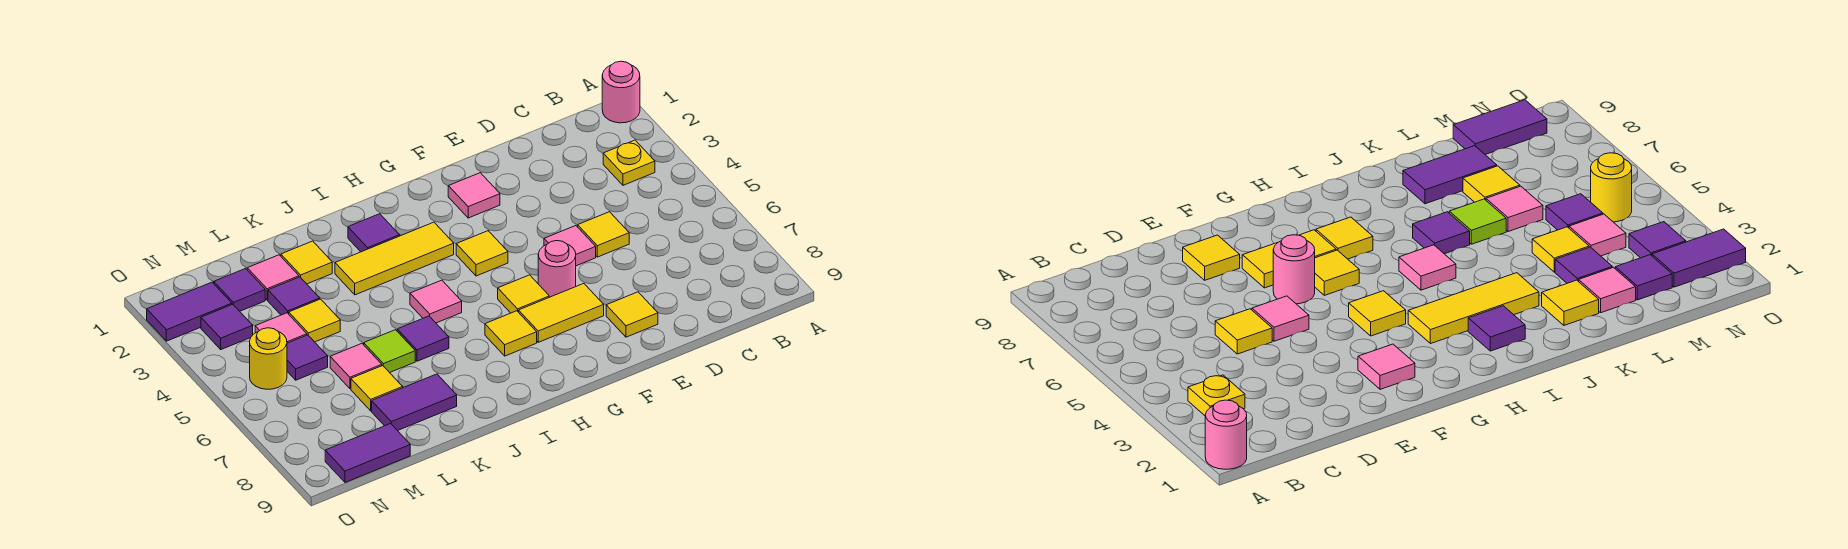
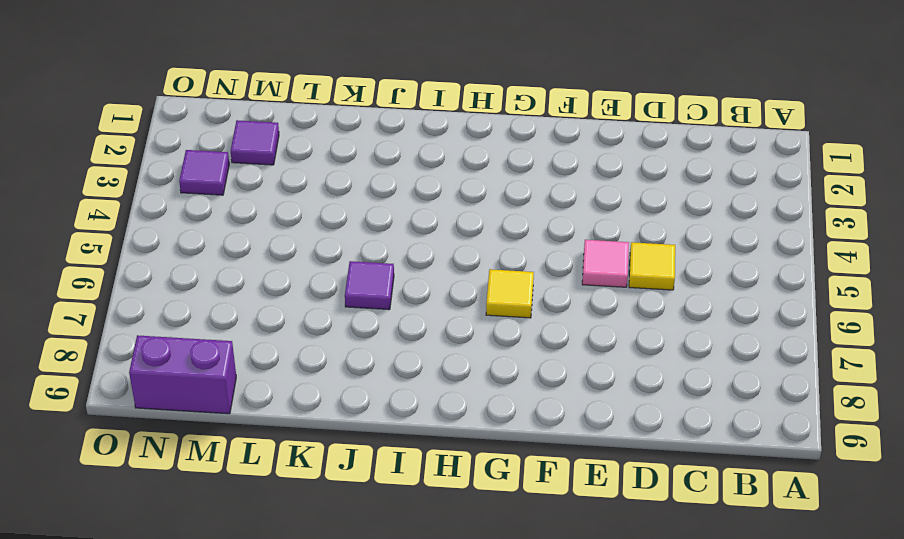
purple 1x2 brick [129,335,236,414] -> purple 1x2 tile [325,424,410,482]
none -> pink 1x1 round brick [602,61,640,123]
none -> yellow 1x1 plate [603,140,655,185]
none -> yellow 1x1 tile [606,292,658,337]
none -> pink 1x1 tile [448,173,500,218]

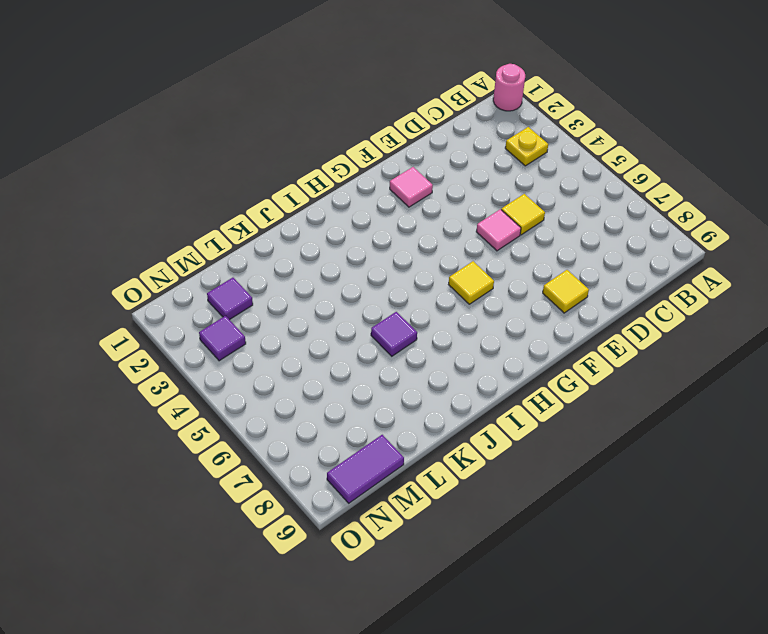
none -> pink 1x1 round brick [538,241,576,297]
none -> yellow 1x2 tile [519,284,604,342]
none -> yellow 1x1 tile [456,231,508,276]
none -> yellow 1x3 tile [335,222,454,295]

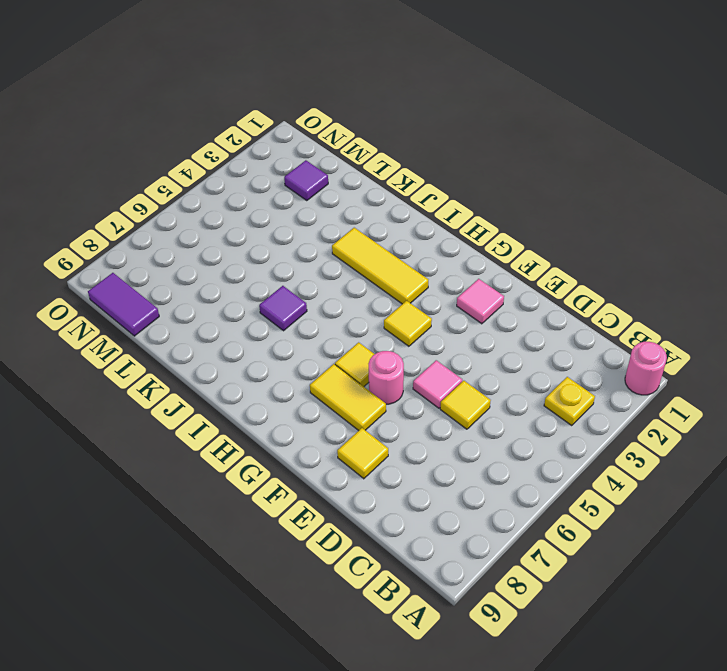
none -> yellow 1x1 tile [485,311,537,356]
none -> purple 1x1 tile [348,214,400,252]
none -> pink 1x1 tile [410,280,462,323]
none -> yellow 1x1 tile [281,241,332,284]

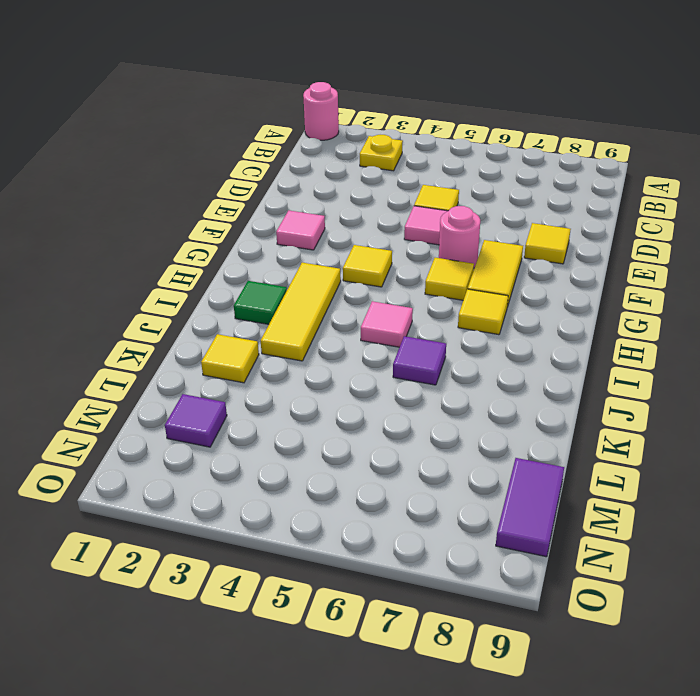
green 1x1 tile [234,281,287,324] -> purple 1x1 tile [348,214,400,252]
none -> lime 1x1 tile [364,330,415,373]
none -> purple 1x2 tile [372,374,457,431]
none -> pink 1x1 tile [247,255,299,300]
none -> purple 1x1 tile [268,277,320,315]

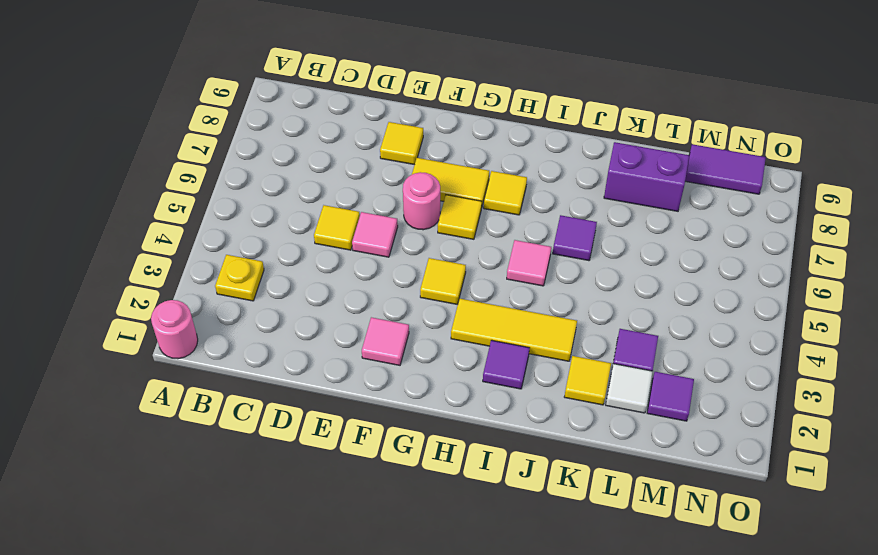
purple 1x2 brick [604,142,689,211] -> purple 1x2 tile [372,374,457,431]
white 1x1 tile [606,364,653,413] -> pink 1x1 tile [247,255,299,300]
none -> lime 1x1 tile [364,330,415,373]
none -> yellow 1x1 tile [289,299,340,342]
none -> pink 1x1 tile [330,344,382,389]
none -> yellow 1x1 tile [351,366,403,411]

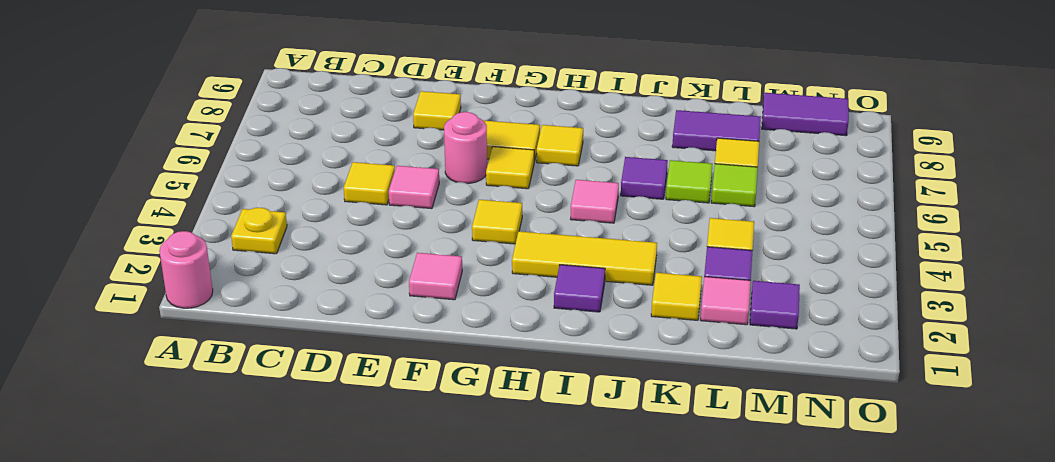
lime 1x1 tile [711,164,758,207] -> pink 1x1 tile [330,344,382,389]
none -> pink 1x1 tile [255,313,307,343]
none -> purple 1x1 tile [287,335,328,380]
none -> purple 1x2 tile [147,282,232,341]
none -> purple 1x1 tile [201,304,253,349]

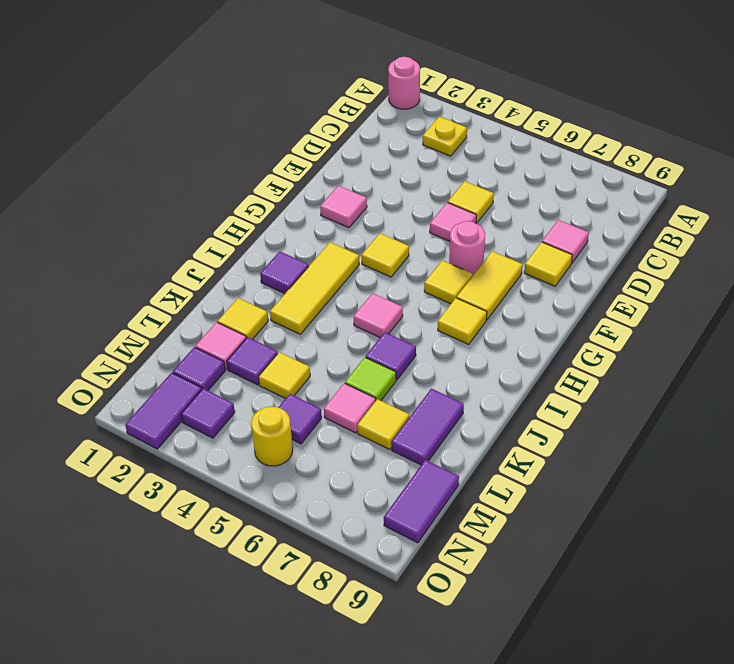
pink 1x1 tile [542,220,589,263] -> pink 1x1 tile moved to [255,313,307,343]

